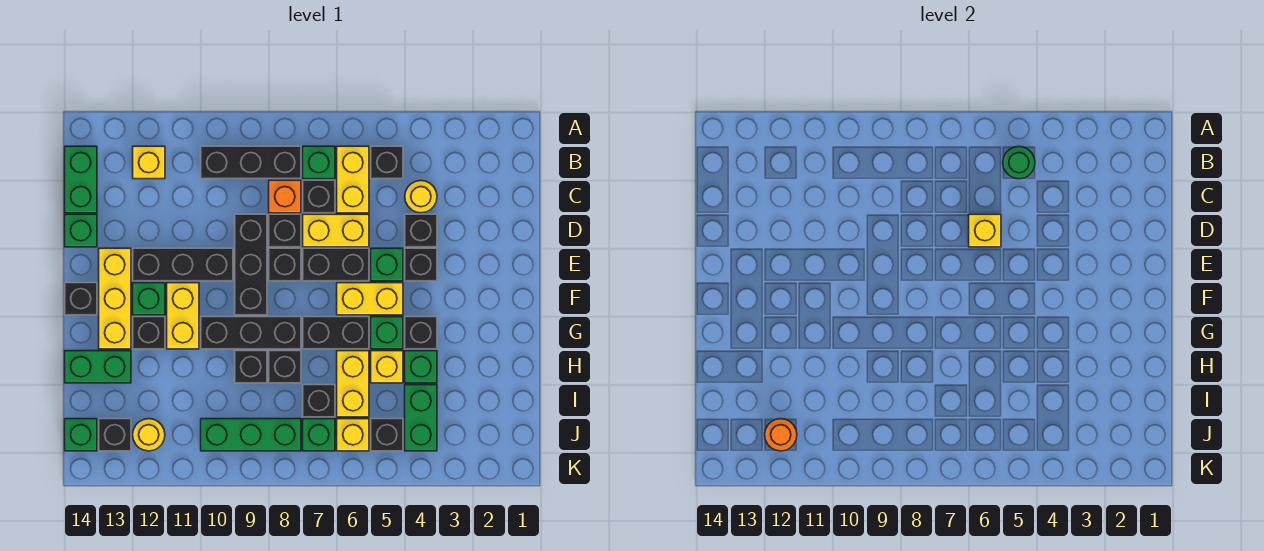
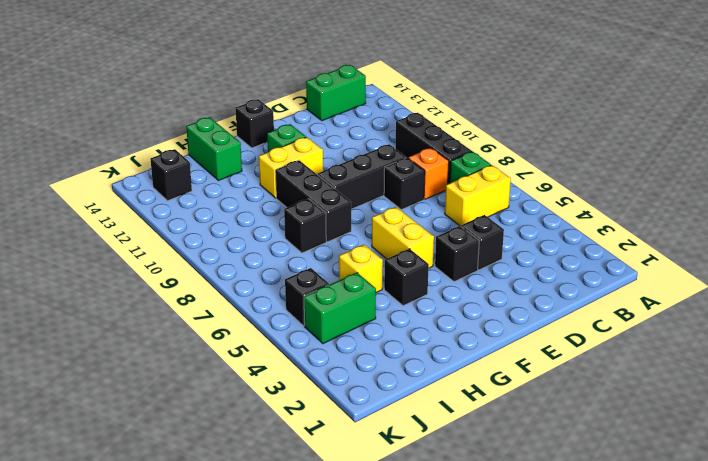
none -> black 1x1 brick [371,146,403,179]
none -> yellow 1x1 brick [133,146,165,179]
none -> yellow 1x1 round brick [405,181,437,213]
none -> black 1x1 brick [303,180,335,213]

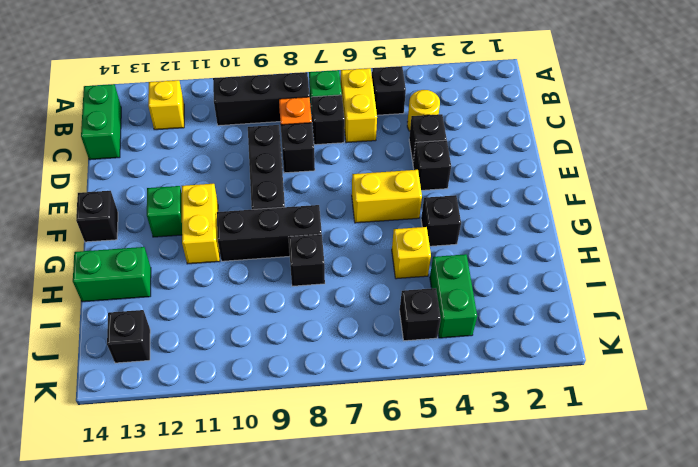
none -> yellow 1x2 brick [303,214,369,247]
none -> green 1x1 brick [65,214,97,247]
none -> green 1x1 brick [371,248,403,281]
none -> black 1x2 brick [303,248,369,281]

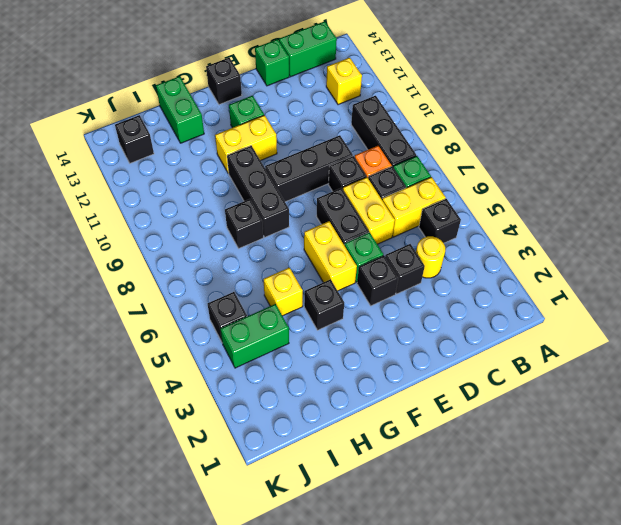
none -> black 1x1 brick [269,248,301,281]
none -> black 1x3 brick [133,248,233,281]
none -> yellow 1x3 brick [99,248,131,349]
none -> green 1x1 brick [371,317,403,349]

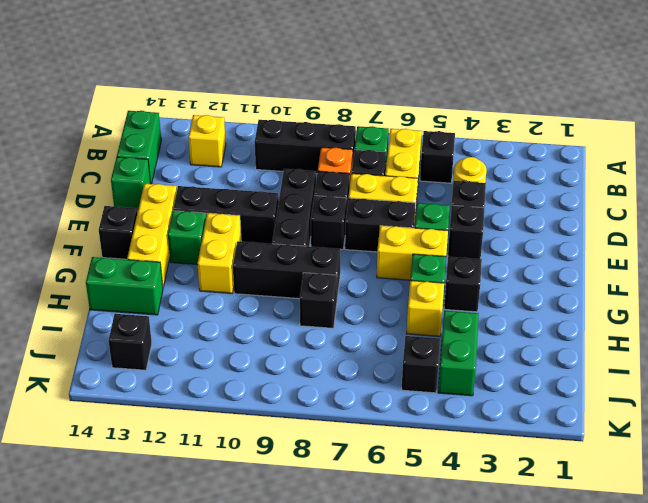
none -> black 1x2 brick [303,317,369,349]
none -> black 1x1 brick [133,317,165,349]
none -> green 1x1 brick [405,351,437,383]
none -> yellow 1x2 brick [337,351,369,417]

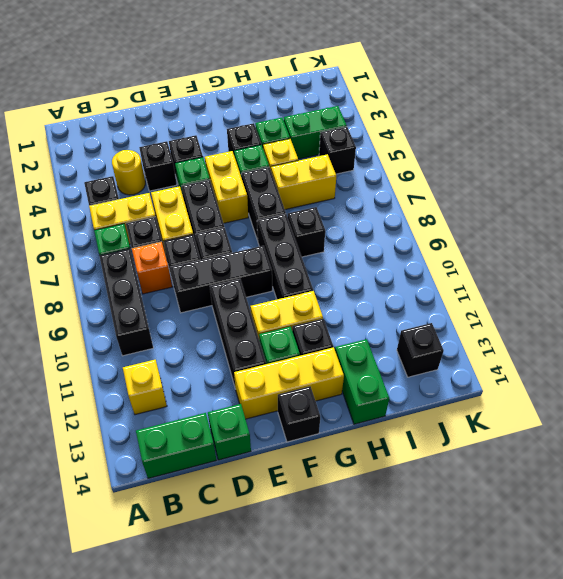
none -> black 1x1 brick [235,351,267,383]
none -> black 1x1 brick [303,385,335,417]
none -> yellow 1x1 brick [337,419,369,451]
none -> green 1x1 brick [303,419,335,451]

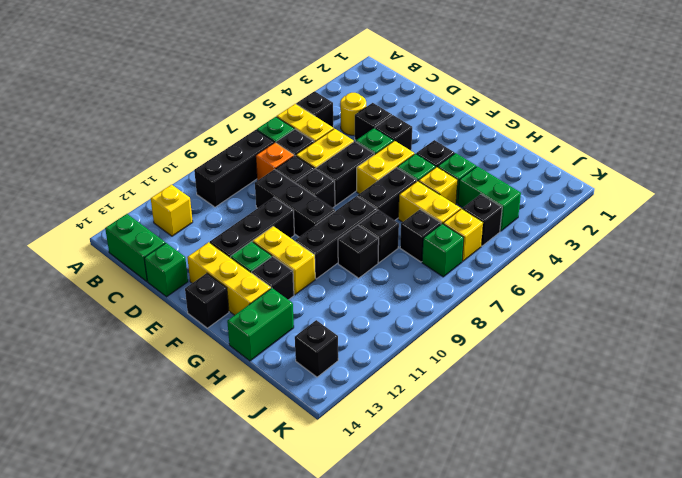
none -> green 1x3 brick [201,419,301,451]
none -> yellow 1x1 round brick [133,419,165,451]
none -> green 1x1 brick [65,419,97,451]
none -> green 1x1 round brick [1003,146,1035,179]

